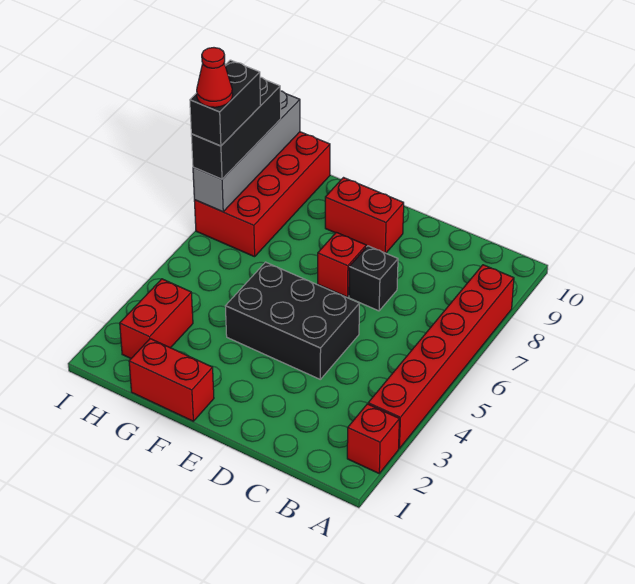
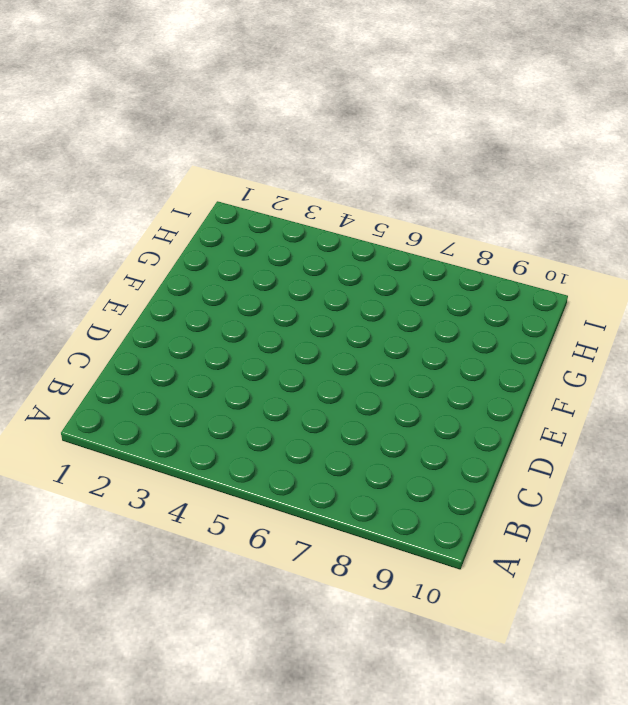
none -> red 1x1 brick [347,404,399,473]
none -> red 1x6 brick [368,265,514,448]
none -> black 2x3 brick [225,262,360,379]

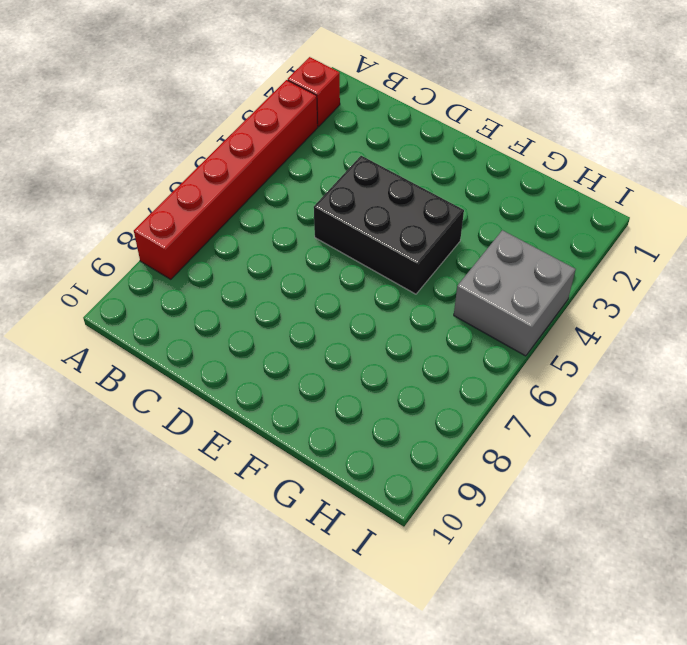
grey 2x2 brick [454,230,576,356] -> none
none -> black 1x1 brick [349,246,398,311]
none -> red 1x1 brick [318,232,366,297]
none -> red 1x2 brick [325,178,404,253]

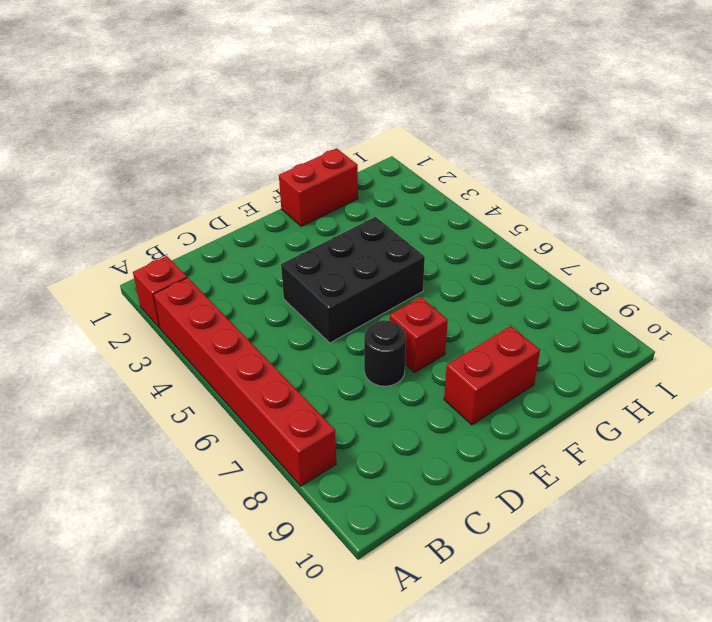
black 1x1 round brick [364,320,406,386] -> black 1x1 brick [349,246,398,311]
none -> red 1x2 brick [120,279,193,358]
none -> red 2x4 brick [194,132,330,257]
none -> grey 1x4 brick [193,91,300,212]

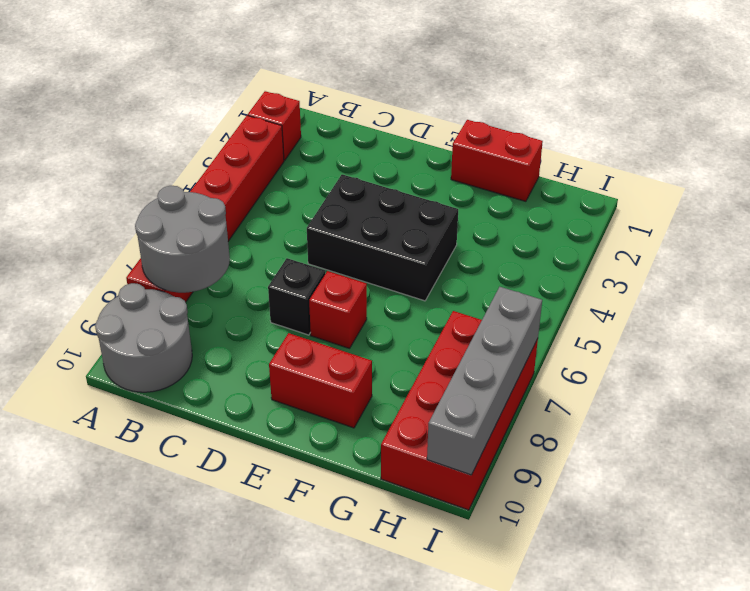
grey 2x2 round brick [135,186,230,293] -> none
grey 2x2 round brick [95,283,192,392] -> none
none -> red 1x2 brick [120,279,193,358]
none -> black 1x3 brick [191,77,281,179]
none -> black 1x2 brick [190,60,261,146]

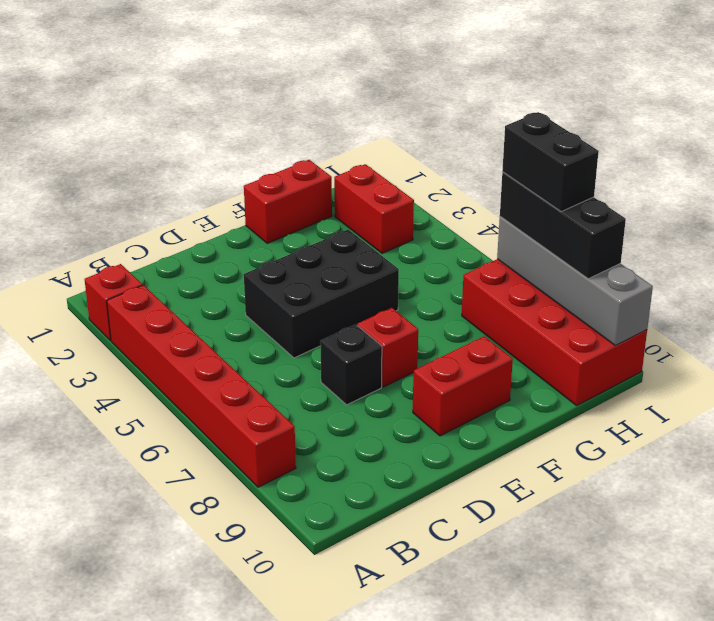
none -> red 1x1 cone [197,48,233,107]

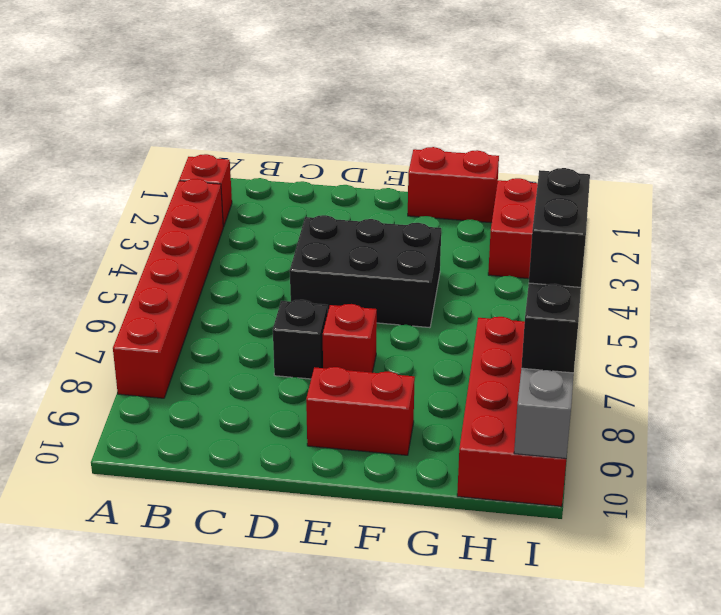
none -> red 1x1 cone [197,48,233,107]

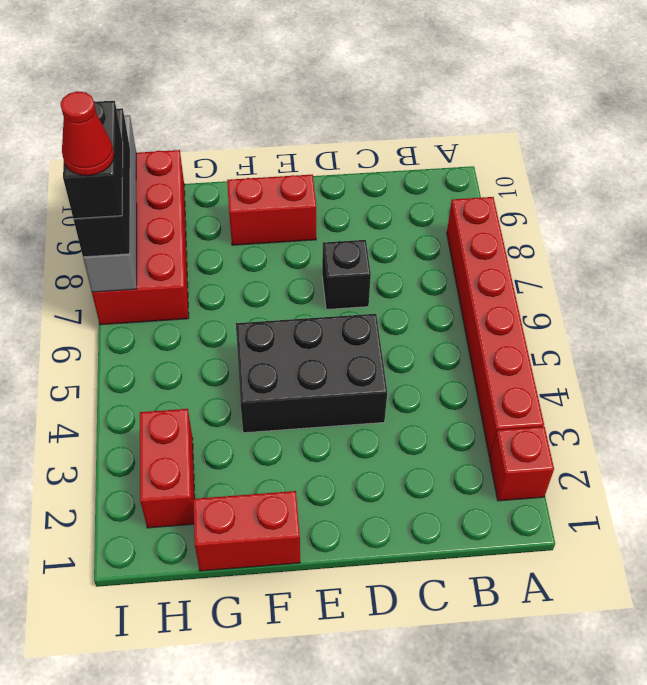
none -> red 1x1 brick [318,232,366,297]

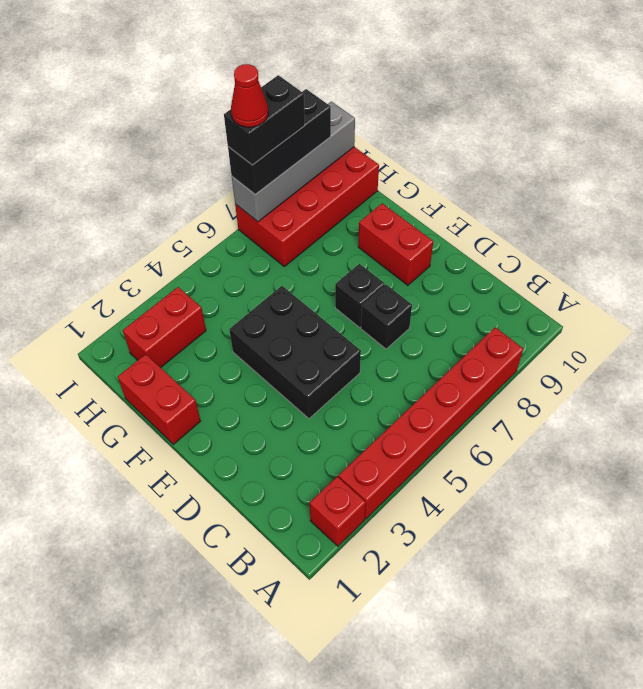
black 1x1 brick [335,264,385,328] -> red 1x1 brick [318,232,366,297]

